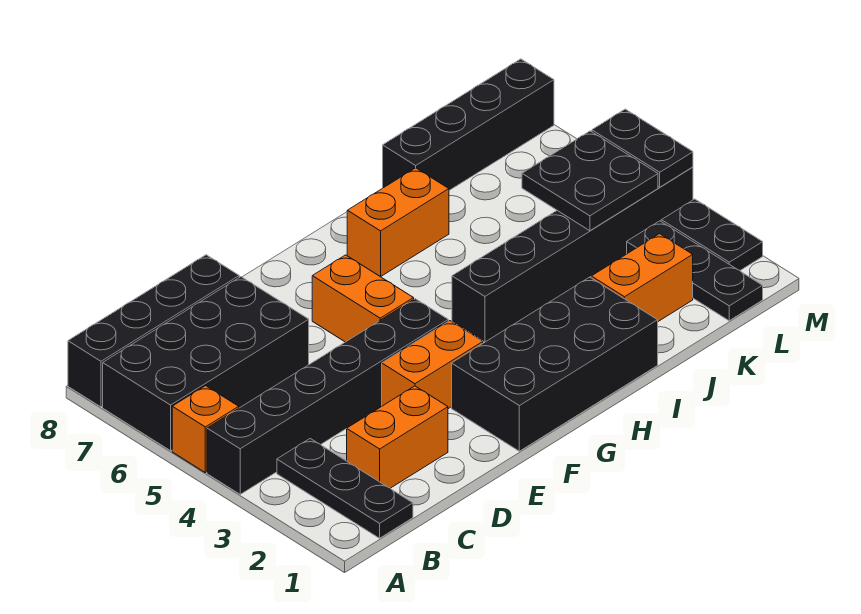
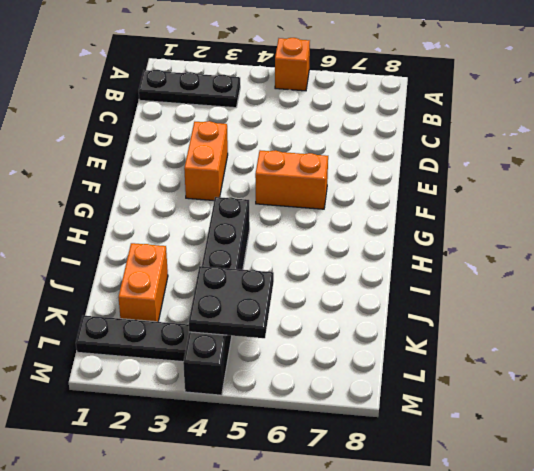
none -> black 1x6 brick [207,299,448,494]
none -> black 2x4 brick [103,277,309,451]
none -> black 1x4 brick [68,255,239,407]

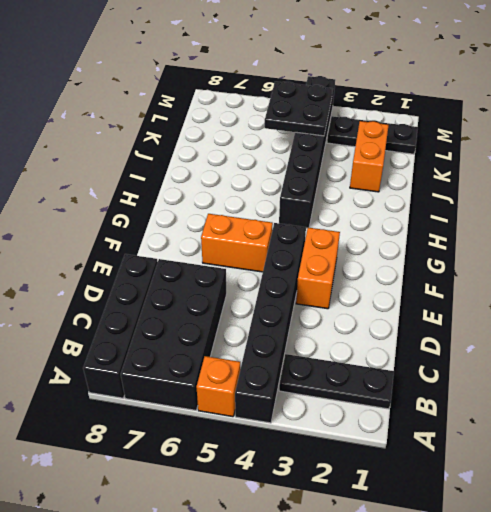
none -> orange 1x2 brick [347,386,448,488]
none -> black 2x4 brick [452,277,658,451]
none -> orange 1x2 brick [347,168,449,277]

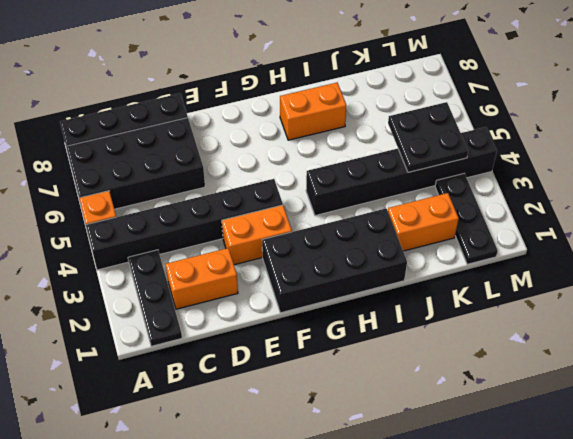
none -> orange 1x2 brick [312,255,414,342]
none -> black 1x4 brick [383,59,554,190]
none -> black 1x2 plate [661,199,763,270]

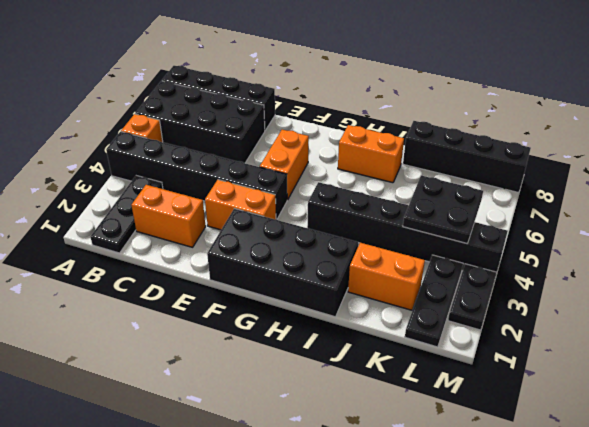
none -> black 1x2 plate [592,109,693,187]

